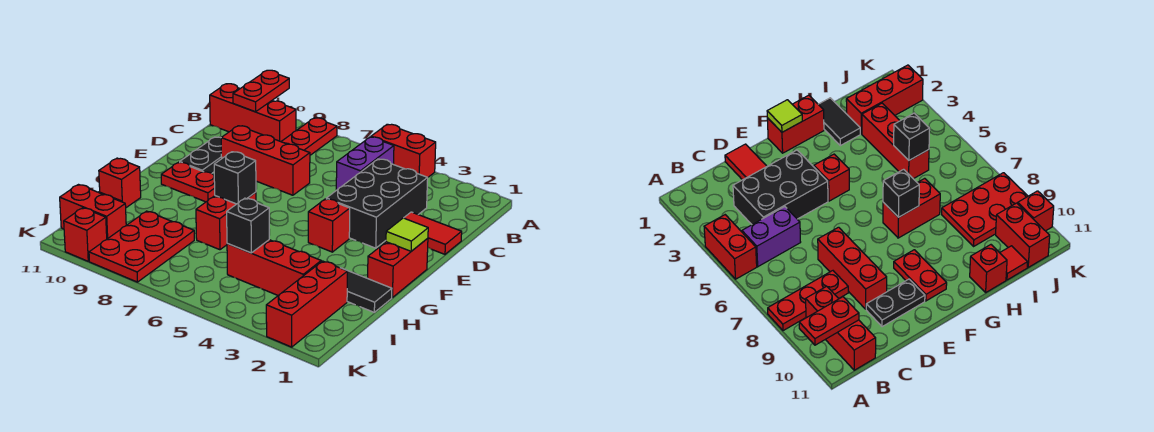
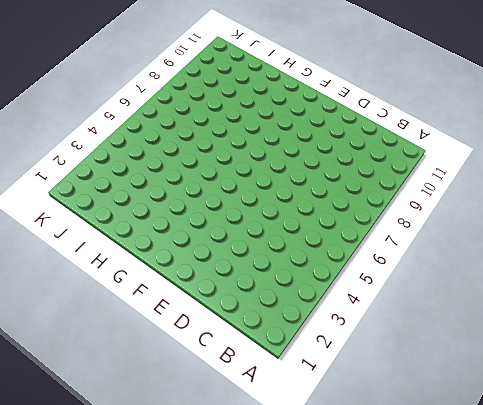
none -> red 1x2 brick [371,124,436,178]
none -> red 1x3 plate [281,118,337,155]
none -> purple 1x2 brick [336,137,394,190]

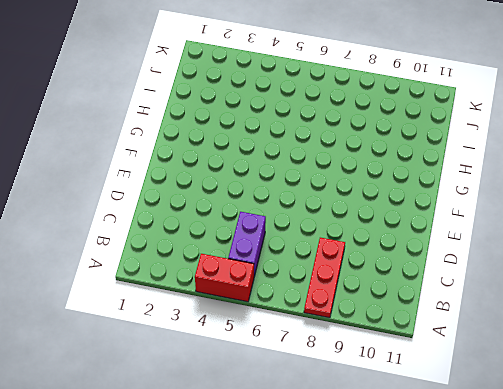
none -> red 1x3 brick [210,84,296,142]
none -> black 2x3 brick [326,159,428,248]
none -> red 1x2 tile [404,212,462,254]

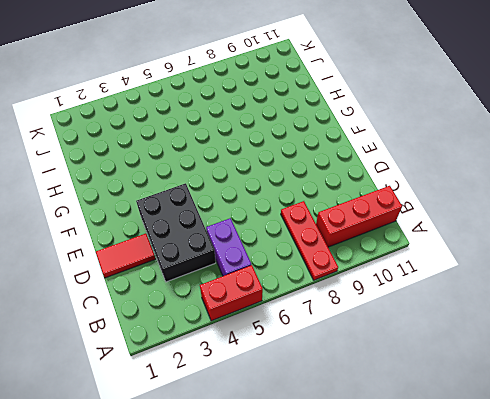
none -> red 1x3 brick [221,126,310,195]
none -> black 1x2 plate [180,137,222,173]
none -> red 1x2 brick [368,238,428,297]

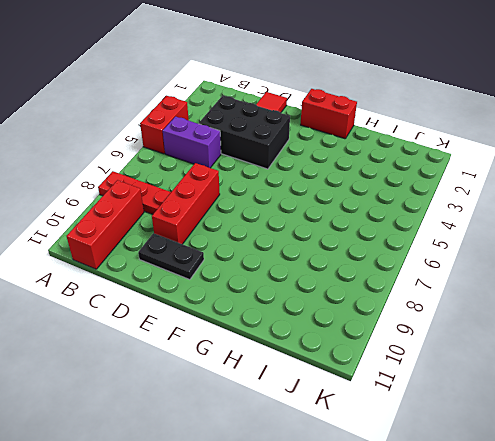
none -> red 1x1 brick [308,199,350,252]
none -> red 1x2 plate [161,162,215,202]
none -> red 1x2 brick [196,192,256,250]

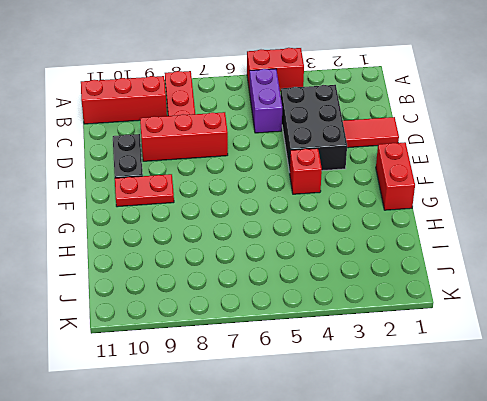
none -> red 1x2 brick [196,192,256,250]
none -> black 1x2 tile [341,268,392,312]
none -> red 1x1 brick [99,158,141,208]

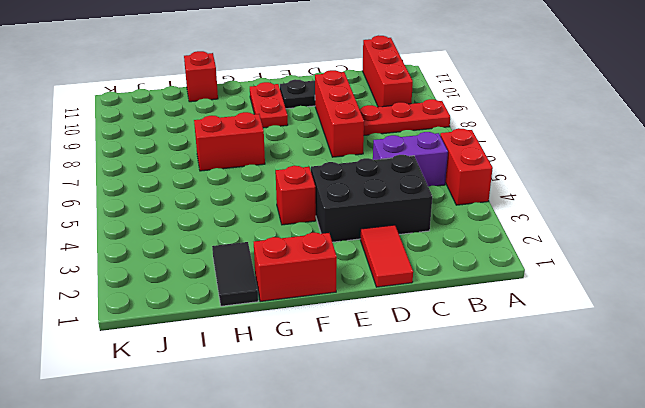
none -> red 1x3 brick [266,261,348,347]
none -> red 1x3 brick [227,240,321,295]
none -> red 2x3 plate [89,211,194,282]

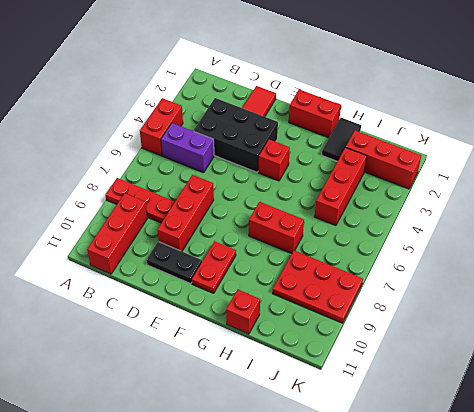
none -> red 1x1 tile [1000,246,1028,280]
none -> red 1x2 brick [60,185,126,239]
none -> red 1x1 brick [64,208,107,261]

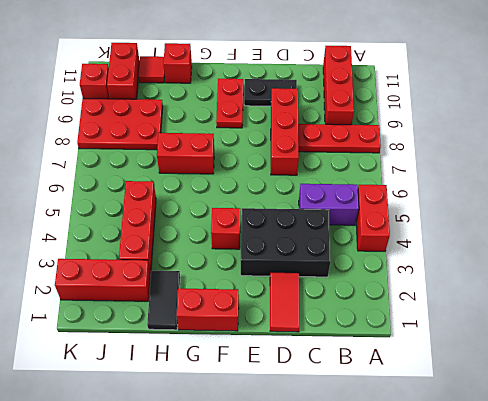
none -> red 1x2 plate [233,70,289,112]
none -> lime 1x1 tile [386,218,428,251]
none -> black 1x1 brick [214,152,256,204]

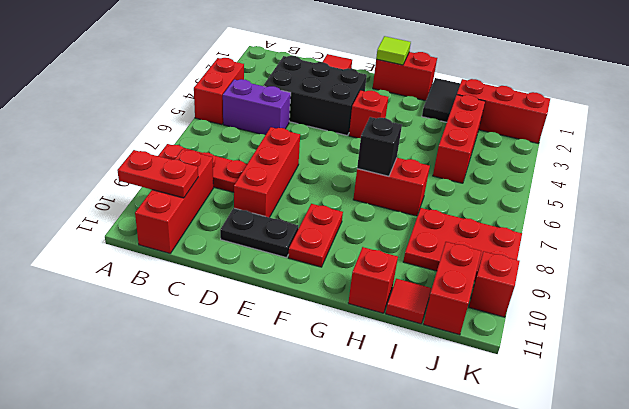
none -> black 1x1 brick [227,198,269,253]

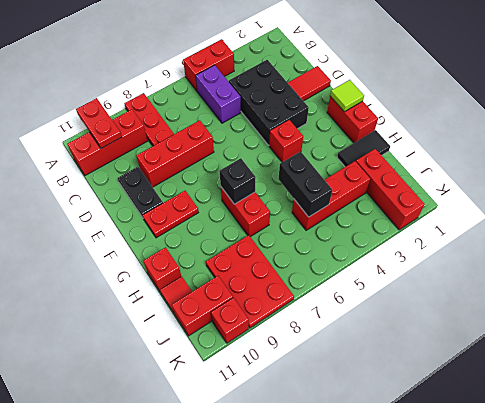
black 1x2 brick [279,152,332,217] -> black 1x1 brick [227,198,269,253]

